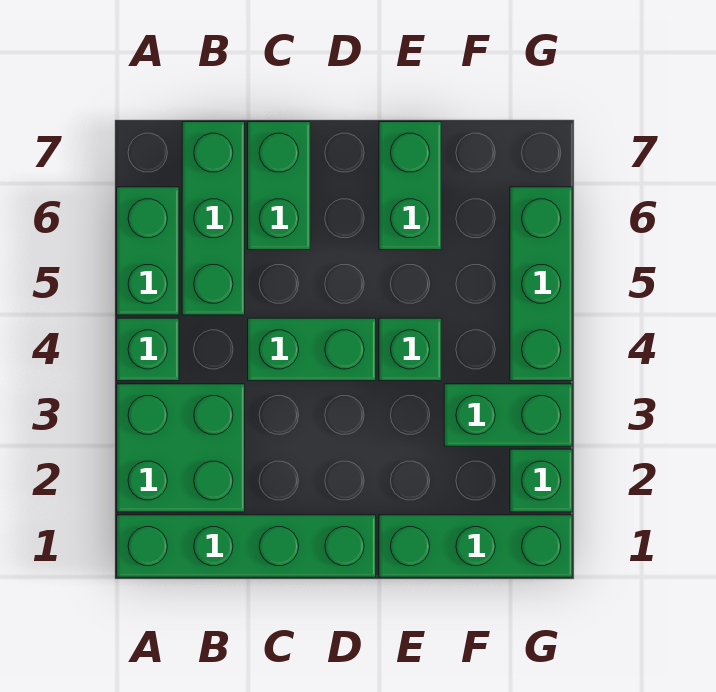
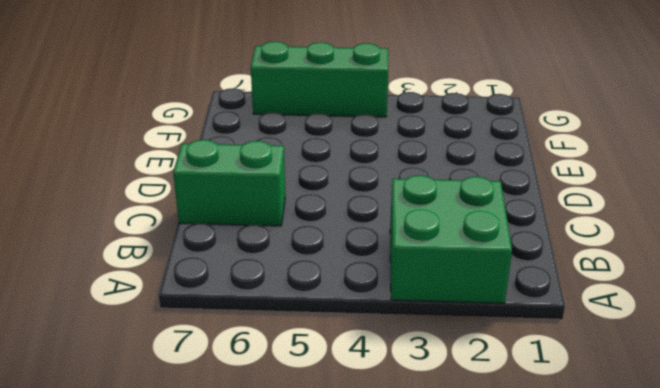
none -> green 1x4 brick [117,515,376,577]
none -> green 1x1 brick [117,318,179,381]
none -> green 1x2 brick [117,187,179,315]

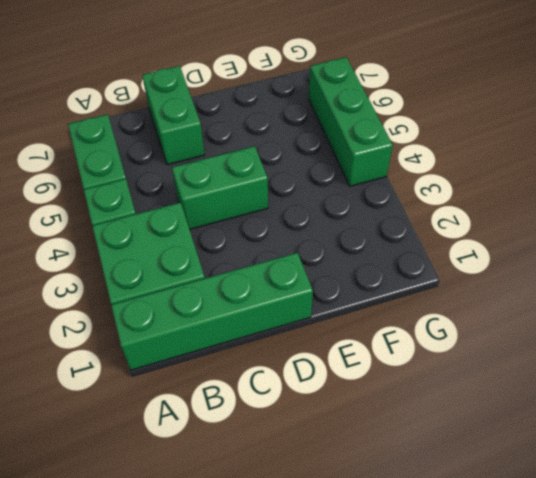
none -> green 1x3 brick [182,122,245,315]
none -> green 1x3 brick [379,515,572,577]
none -> green 1x1 brick [379,318,441,381]

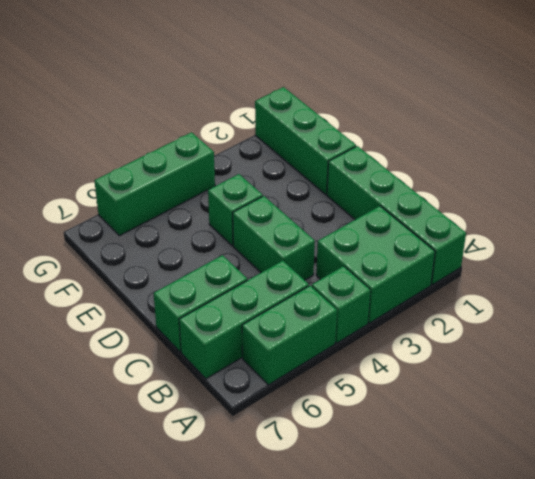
none -> green 1x2 brick [379,122,441,250]
none -> green 1x2 brick [444,384,572,446]
none -> green 1x1 brick [510,449,572,512]

